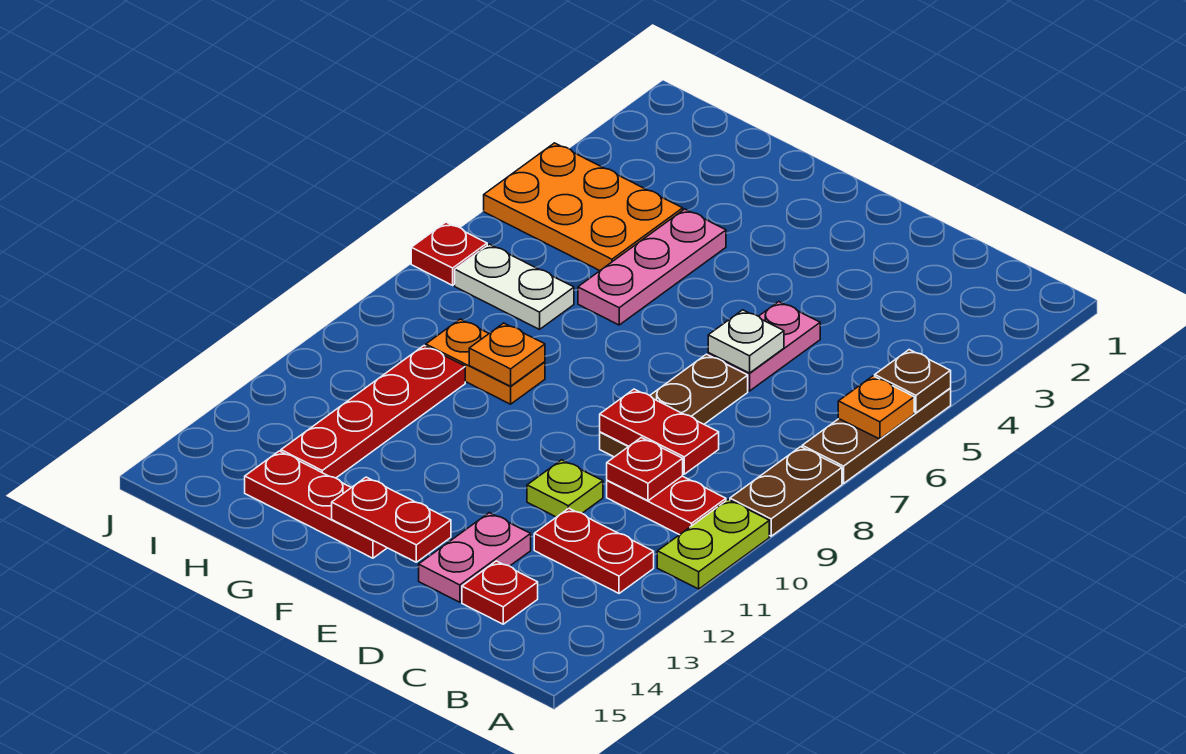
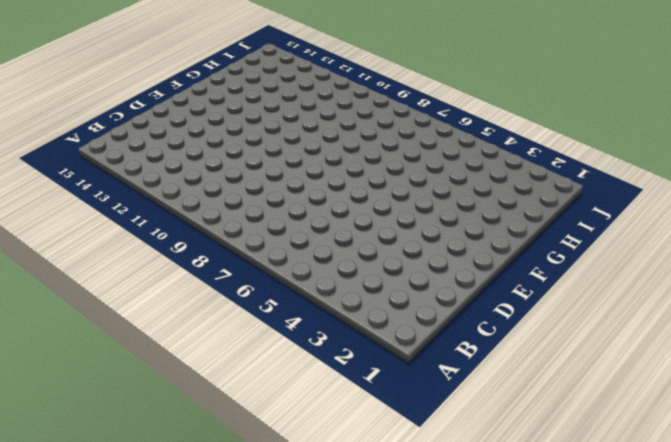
none -> brown 1x3 plate [802,389,951,483]
none -> brown 1x2 plate [730,447,842,536]
none -> lime 1x2 plate [657,500,769,589]

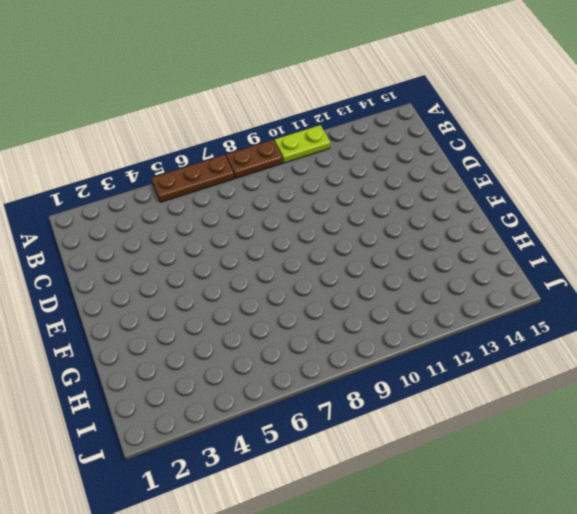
none -> red 1x2 plate [607,476,726,535]
none -> red 1x2 plate [534,508,654,593]
none -> red 1x1 plate [462,561,538,624]

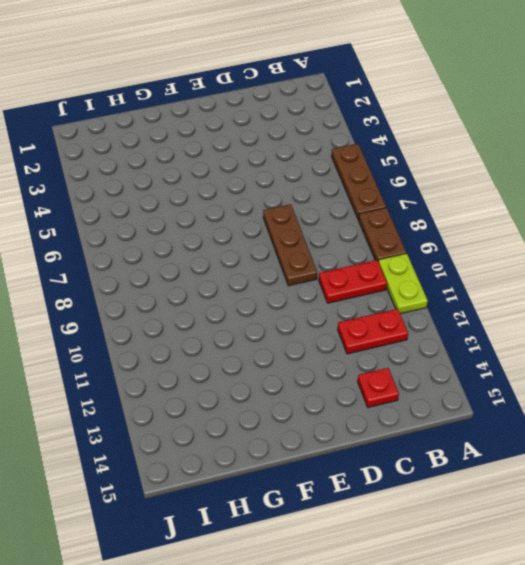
none -> pink 1x2 plate [708,302,820,391]
none -> lime 1x1 plate [527,460,603,517]
none -> pink 1x2 plate [419,513,531,602]

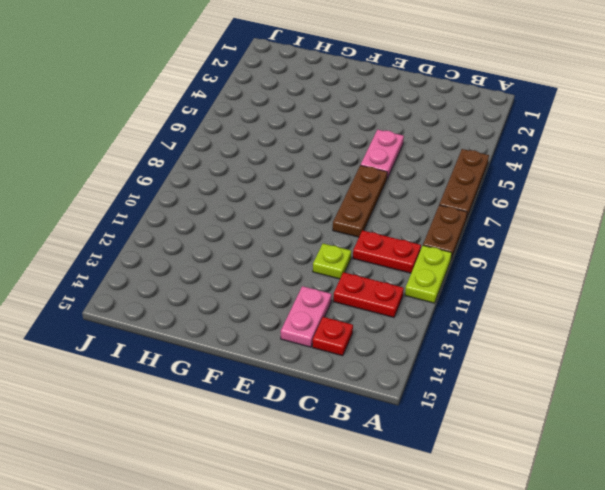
none -> red 1x3 plate [245,451,387,558]
none -> pink 1x3 plate [578,209,726,325]
none -> orange 1x2 plate [426,319,545,404]

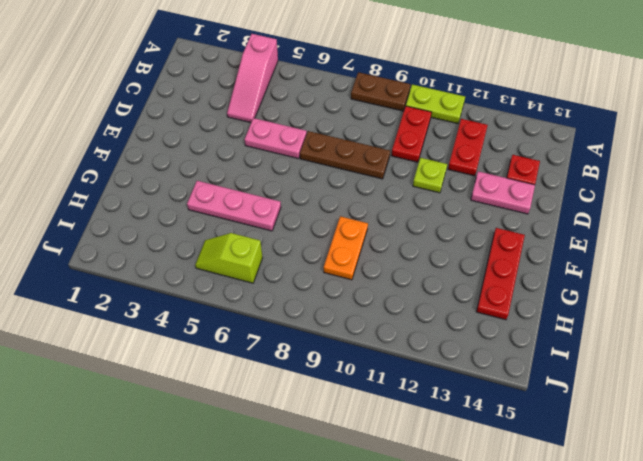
pink 1x3 slope [227,34,278,123] -> none
lime 1x2 slope [195,233,263,283] -> orange 2x3 plate [484,143,683,271]
none -> brown 1x3 plate [802,389,951,483]
none -> white 1x2 plate [455,244,574,329]
none -> red 1x4 plate [281,346,465,478]

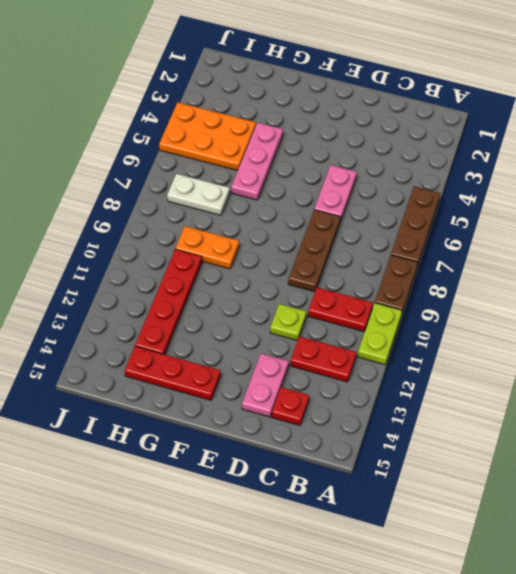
none -> red 1x1 plate [411,222,487,285]
none -> brown 1x1 plate [875,350,951,413]
none -> orange 1x1 plate [838,376,914,439]

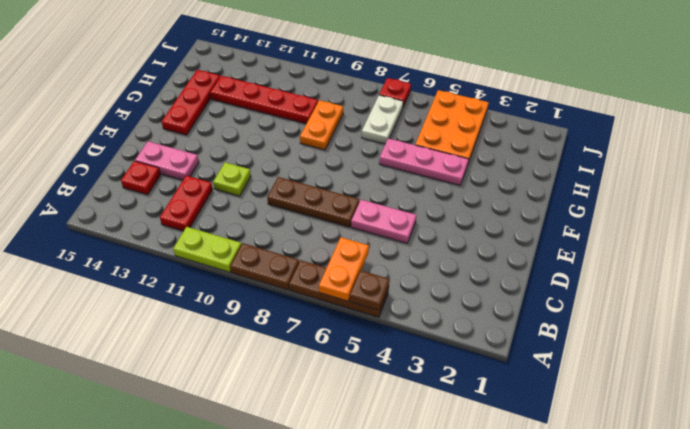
orange 1x2 plate [319,237,369,301] -> orange 1x1 plate [838,376,914,439]
none -> red 1x2 plate [607,476,726,535]
none -> red 1x2 plate [600,389,719,474]
none -> red 1x1 plate [607,438,683,501]

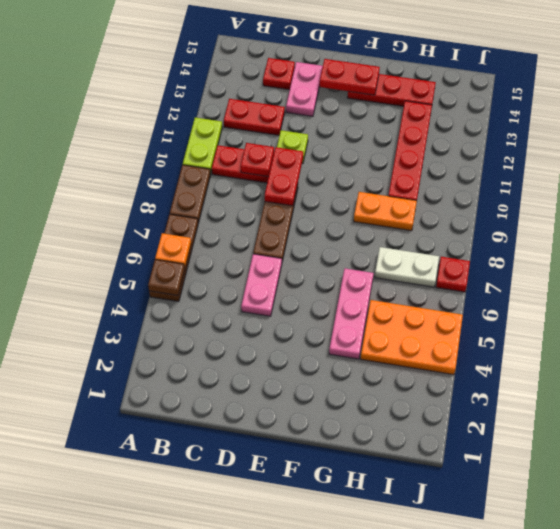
red 1x2 plate [265,147,303,206] -> red 1x2 plate turned to [600,389,719,474]
none -> white 1x1 plate [708,310,784,373]
none -> orange 1x1 plate [469,323,545,386]

